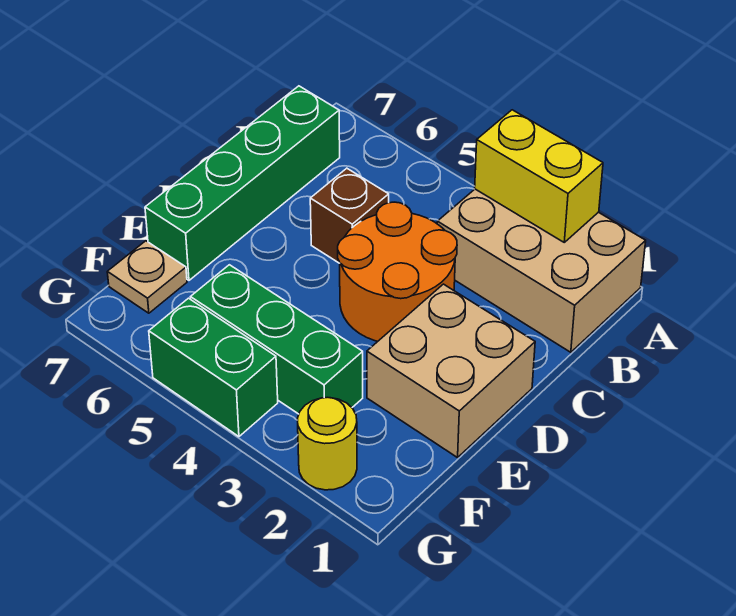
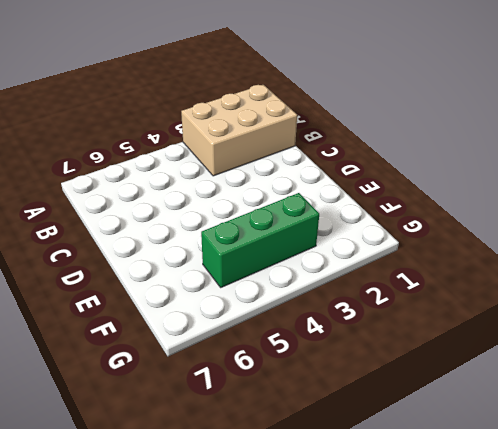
none -> green 1x4 brick [145,86,340,280]
none -> orange 2x2 round brick [338,202,457,341]

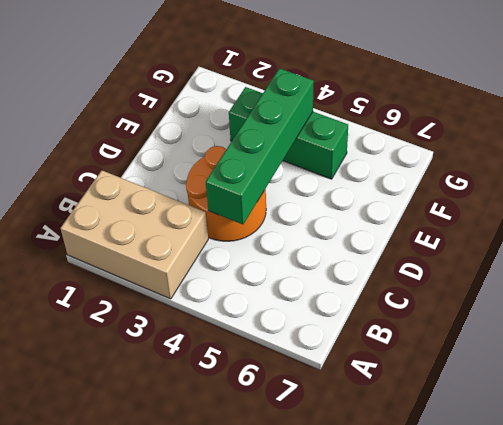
green 1x4 brick [206,68,314,224] -> green 1x4 brick moved to [145,86,340,280]
none -> brown 1x1 brick [310,168,389,263]
none -> tan 2x2 brick [367,284,535,458]

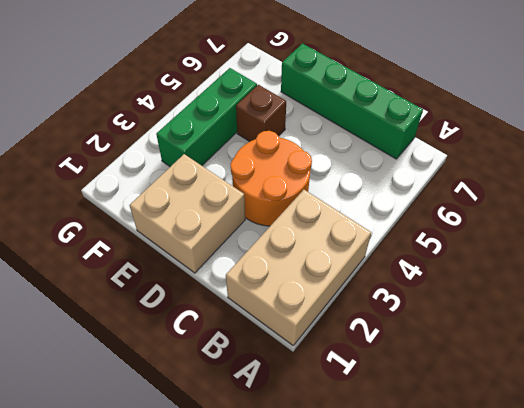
brown 1x1 brick [236,85,286,142] -> brown 1x1 brick moved to [310,168,389,263]
none -> tan 1x1 plate [107,241,187,313]
none -> yellow 1x1 round brick [297,397,357,490]

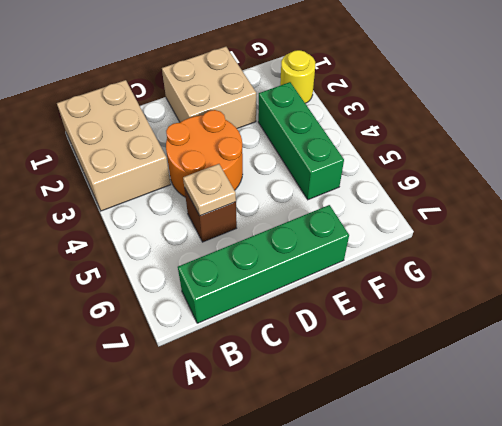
tan 1x1 plate [183,164,236,216] -> tan 1x1 plate moved to [107,241,187,313]
none -> green 1x2 brick [149,298,278,436]
none -> yellow 1x2 brick [475,110,603,242]

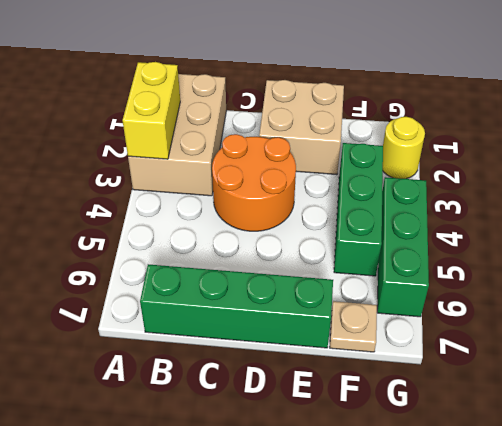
green 1x3 brick [377,177,429,317] -> green 1x2 brick [149,298,278,436]
none -> brown 1x1 brick [310,168,389,263]

